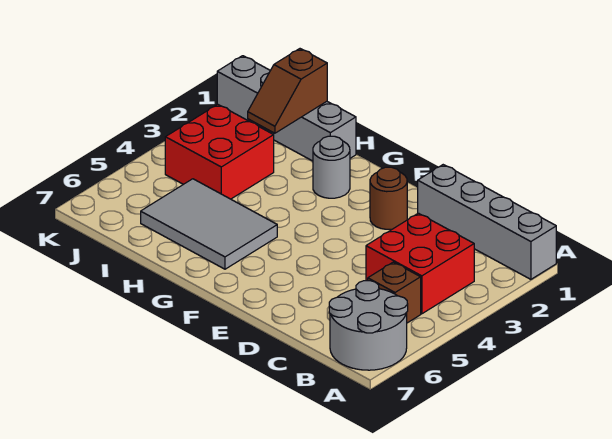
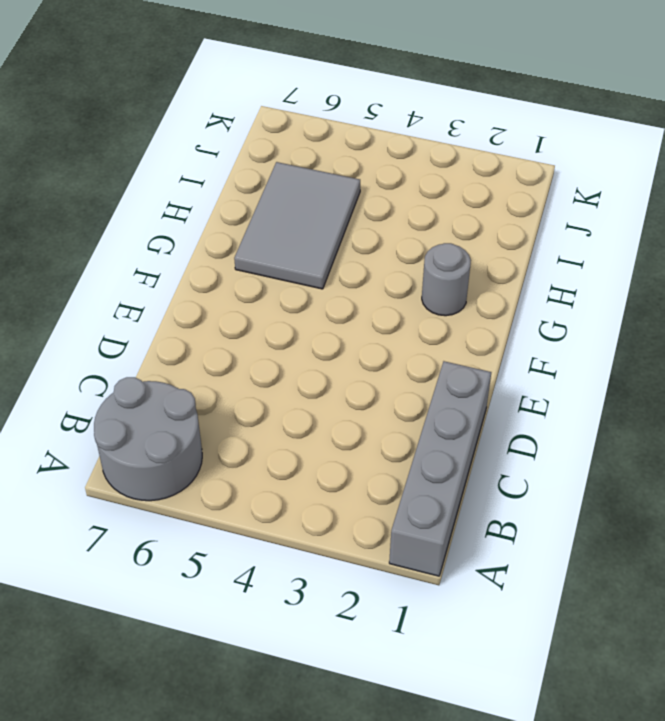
none -> red 2x2 brick [366,213,474,314]
none -> brown 1x1 brick [368,262,421,323]

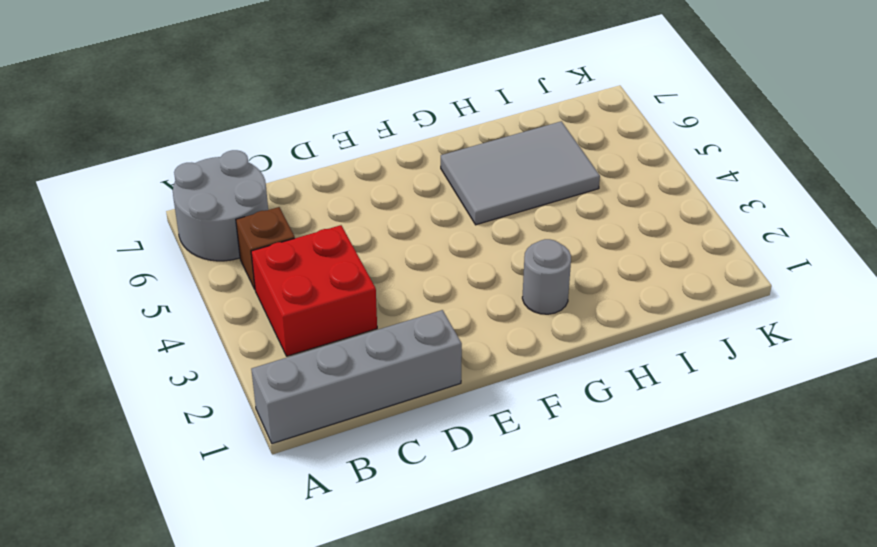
none -> brown 1x1 round brick [370,167,407,229]
none -> grey 1x4 brick [217,56,356,161]

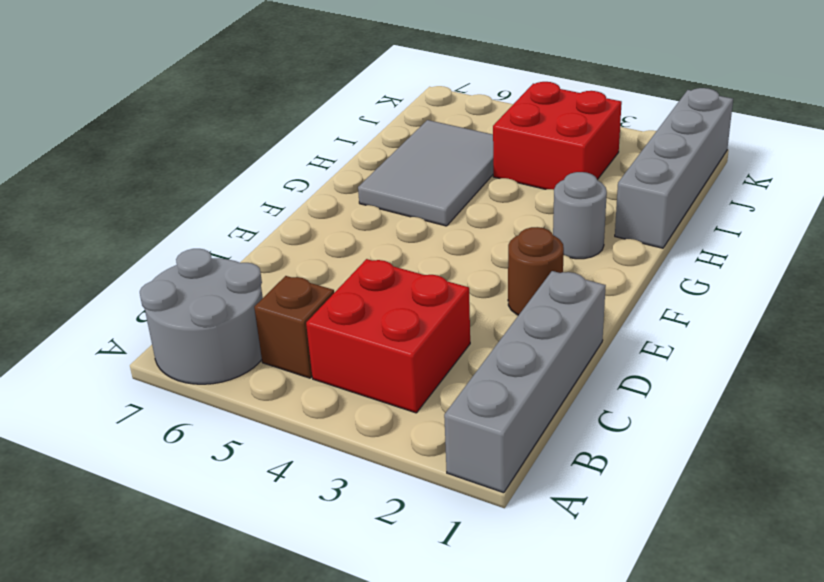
none -> brown 1x2 slope [248,49,327,133]

